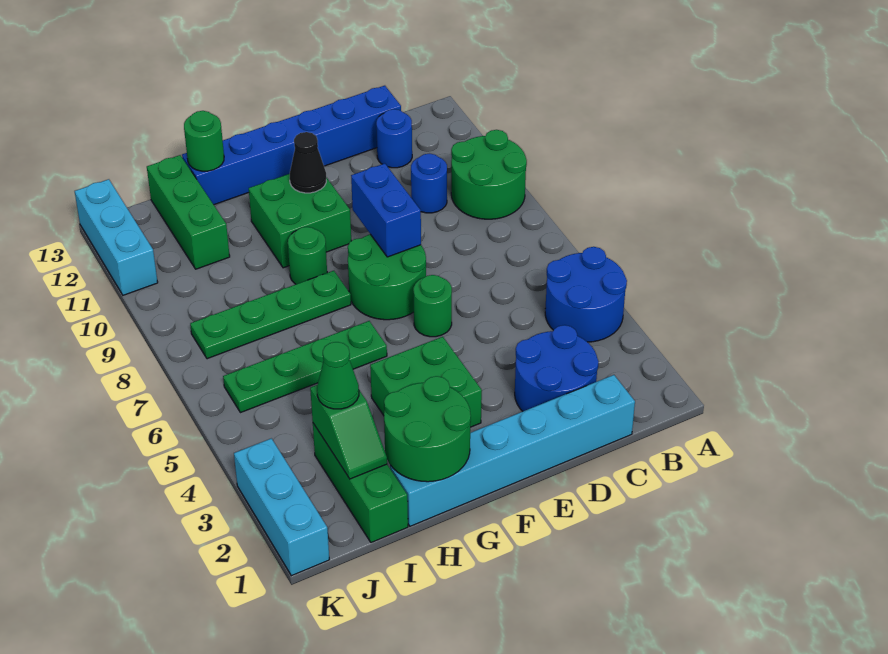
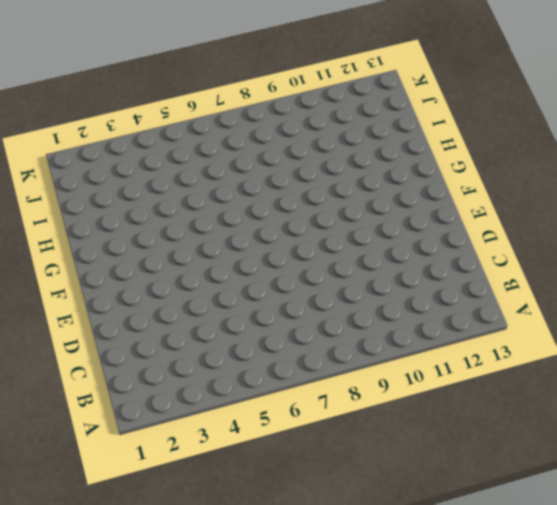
none -> blue 2x2 round brick [545,247,627,342]
none -> green 2x2 round brick [451,130,527,219]
none -> cyan 1x6 brick [390,375,635,526]

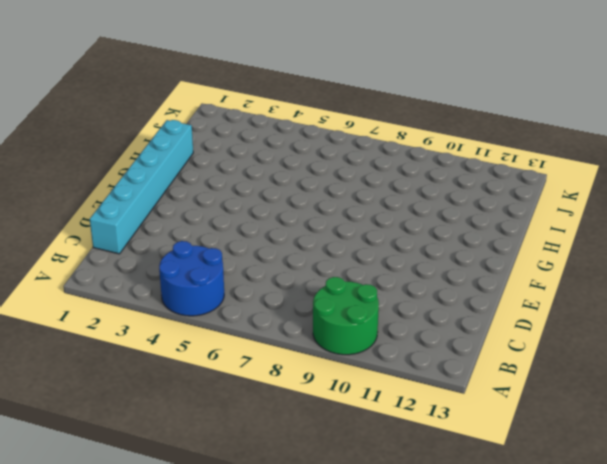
none -> blue 2x2 round brick [515,325,599,411]
none -> blue 1x1 round brick [411,154,447,213]
none -> blue 1x1 round brick [376,109,412,168]

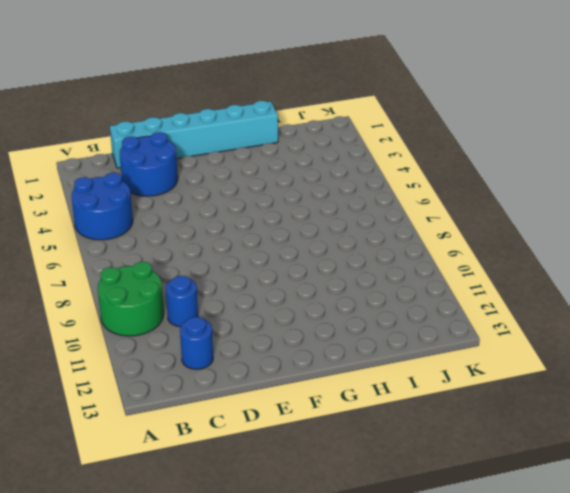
none -> blue 1x6 brick [182,86,401,205]
none -> green 1x1 round brick [413,275,452,337]
none -> green 2x2 round brick [348,234,426,320]

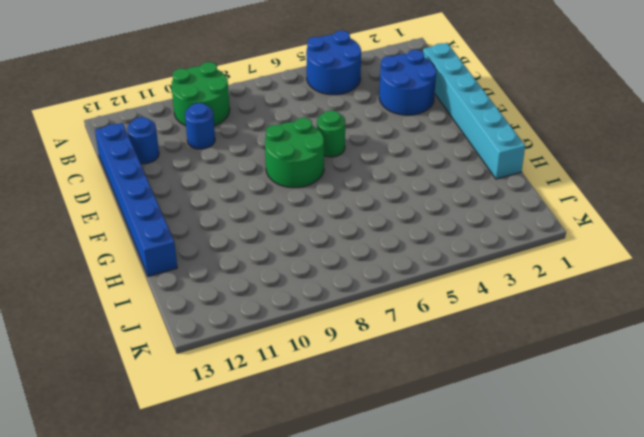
none -> green 2x2 brick [370,337,482,427]
none -> green 2x2 brick [249,174,351,268]
none -> green 1x4 plate [223,321,387,413]

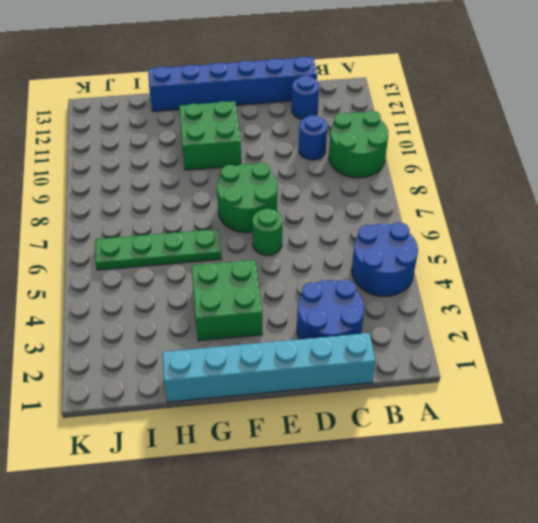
none -> green 1x4 plate [190,271,351,359]
none -> green 1x1 round brick [288,227,327,284]
none -> green 1x3 brick [313,423,408,543]

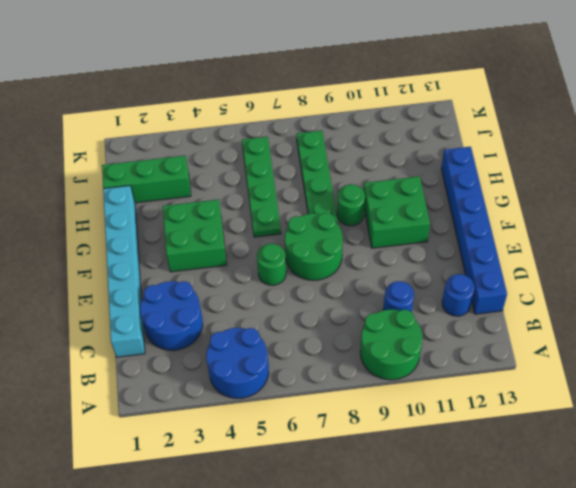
none -> green 1x3 brick [147,155,230,269]
none -> cyan 1x3 brick [234,438,329,576]
none -> cyan 1x3 brick [75,179,158,295]

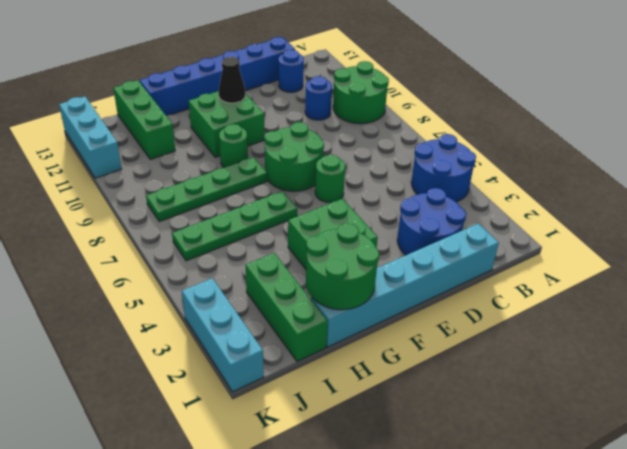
none -> blue 1x2 brick [351,163,421,257]
none -> green 1x1 round brick [184,111,224,171]
none -> green 1x2 slope [310,385,387,479]

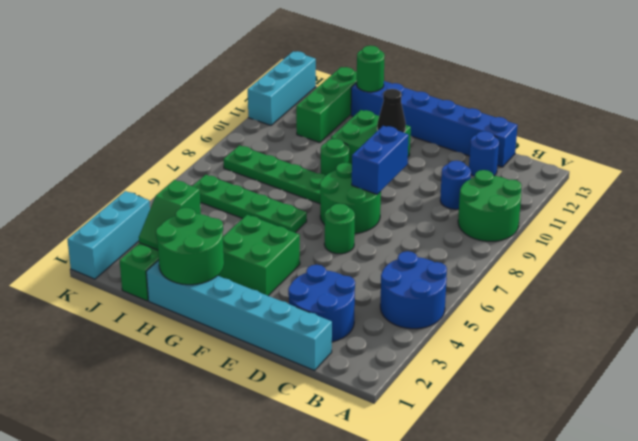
none -> green 1x1 cone [317,342,359,409]

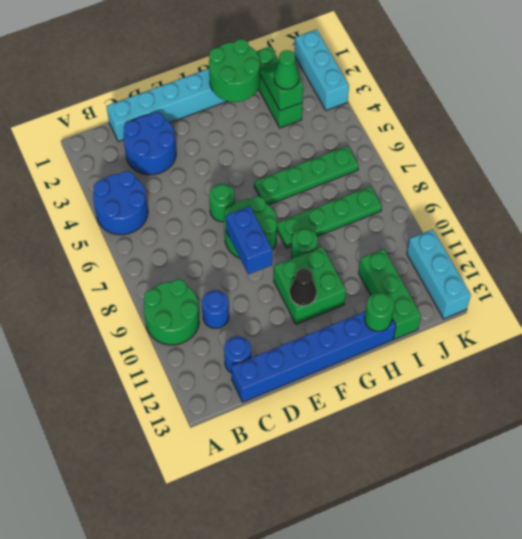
none -> green 2x2 brick [370,337,482,427]

